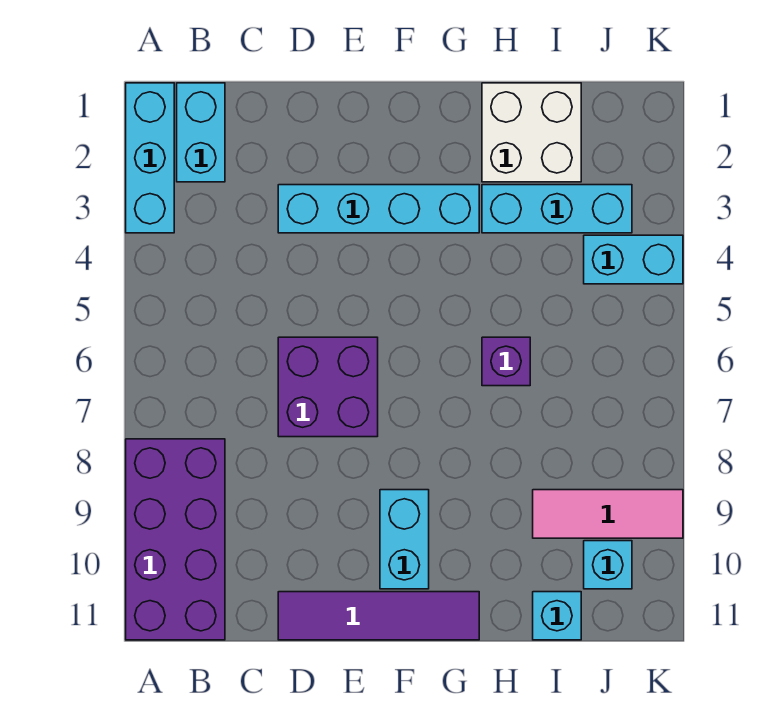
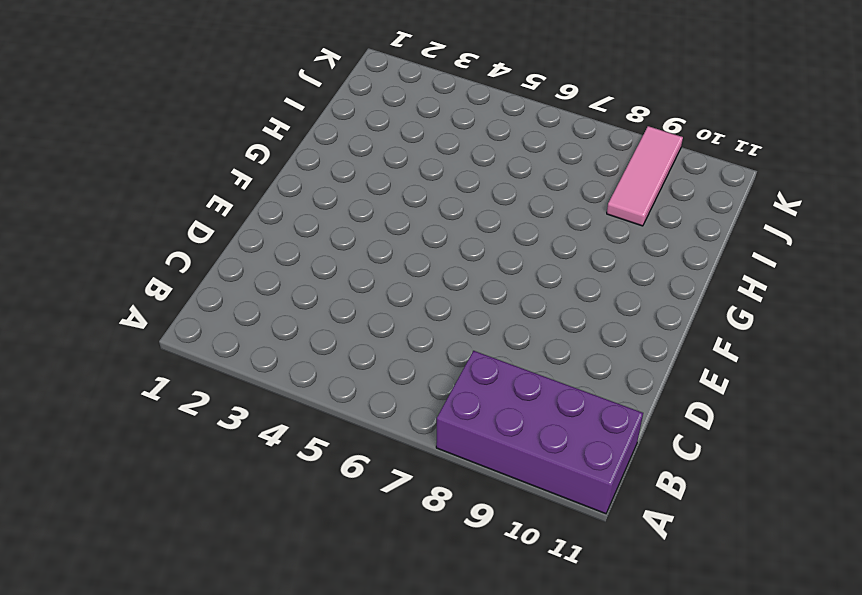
none -> cyan 1x3 brick [126,83,174,233]
none -> cyan 1x2 brick [177,83,225,182]
none -> cyan 1x4 brick [278,185,479,233]

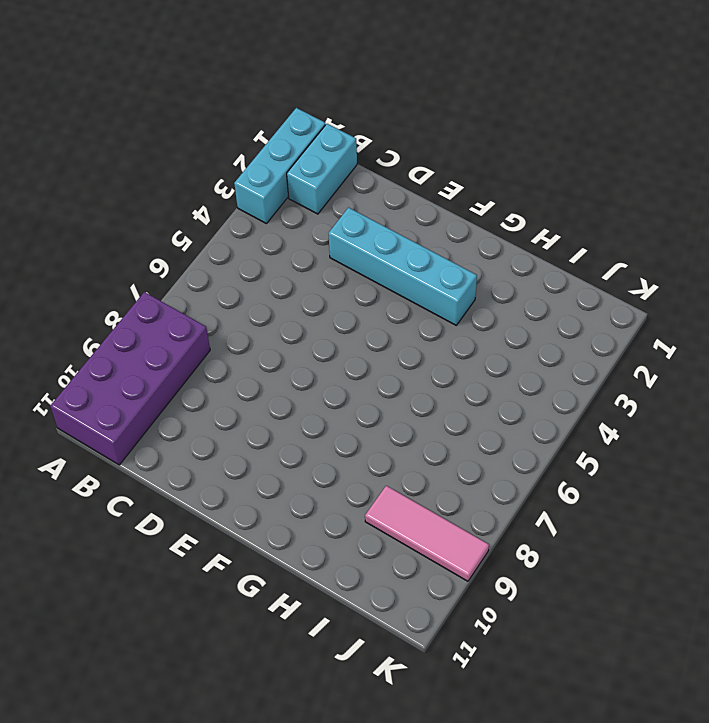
none -> purple 2x2 brick [278,337,378,437]
none -> purple 1x4 tile [278,592,479,640]
none -> cyan 1x2 brick [380,490,429,589]

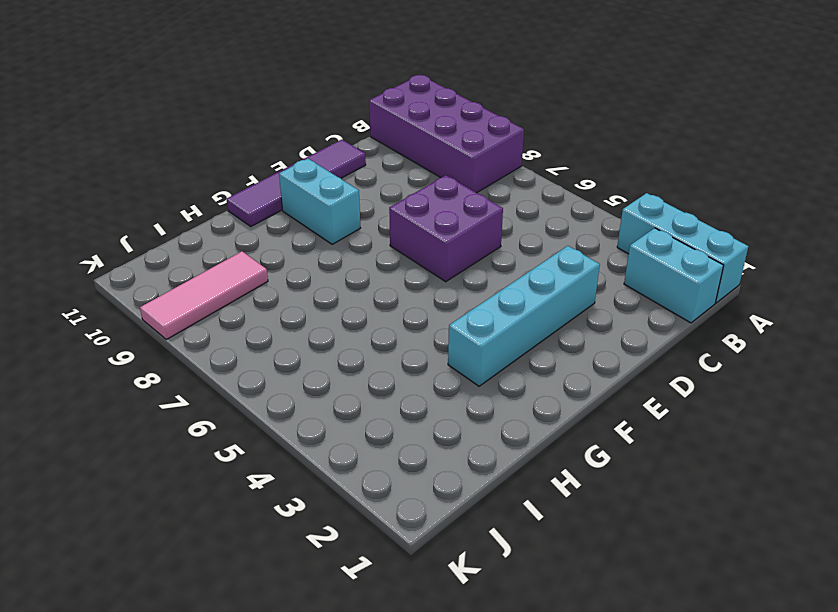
none -> white 2x2 brick [482,83,581,182]
none -> cyan 1x3 brick [482,185,632,233]
none -> purple 1x1 brick [482,337,530,386]

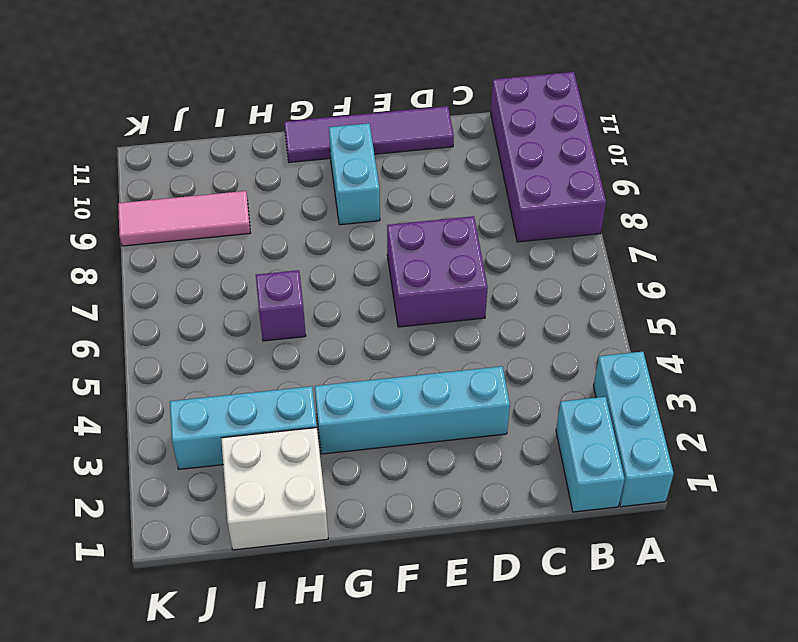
none -> cyan 1x1 brick [533,592,581,640]
none -> cyan 1x2 brick [584,235,683,284]
none -> cyan 1x1 brick [584,541,632,589]

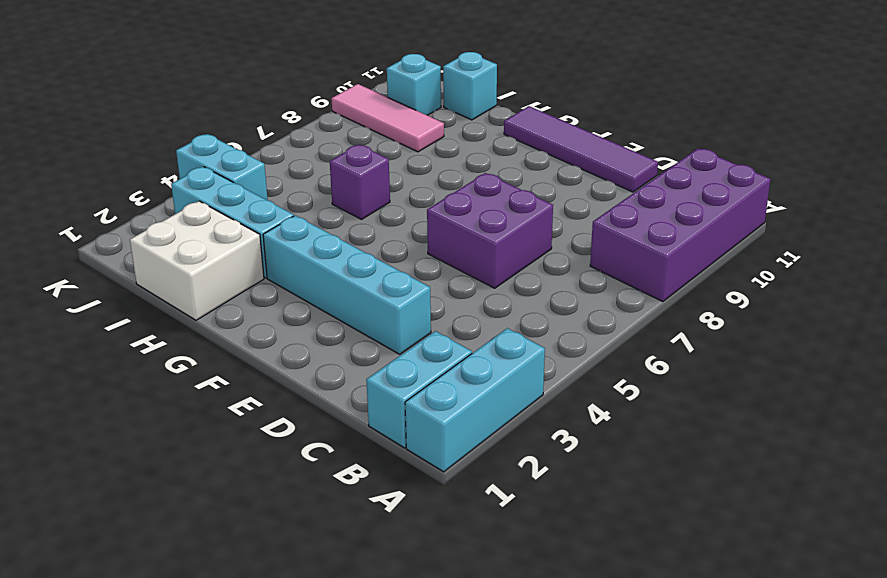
none -> cyan 1x2 brick [380,490,429,589]

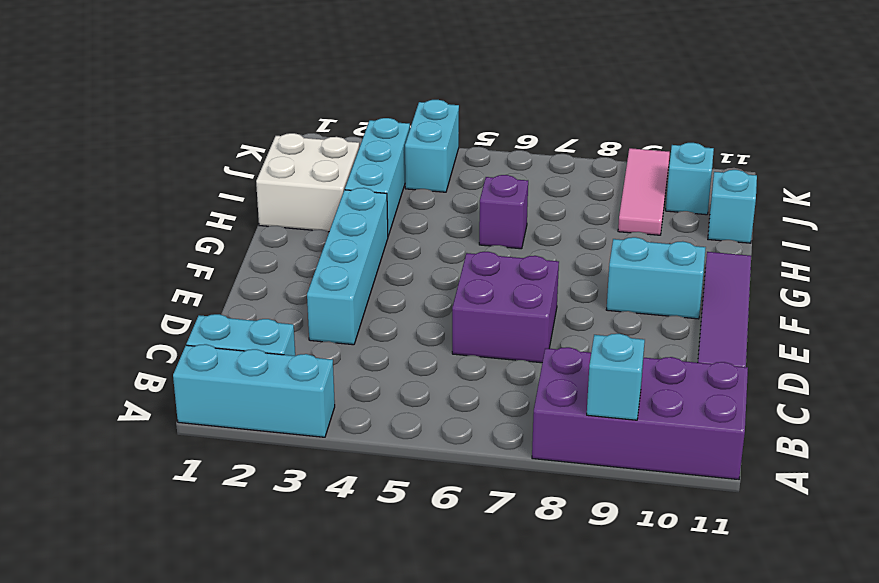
cyan 1x1 brick [587,334,645,420] -> none

